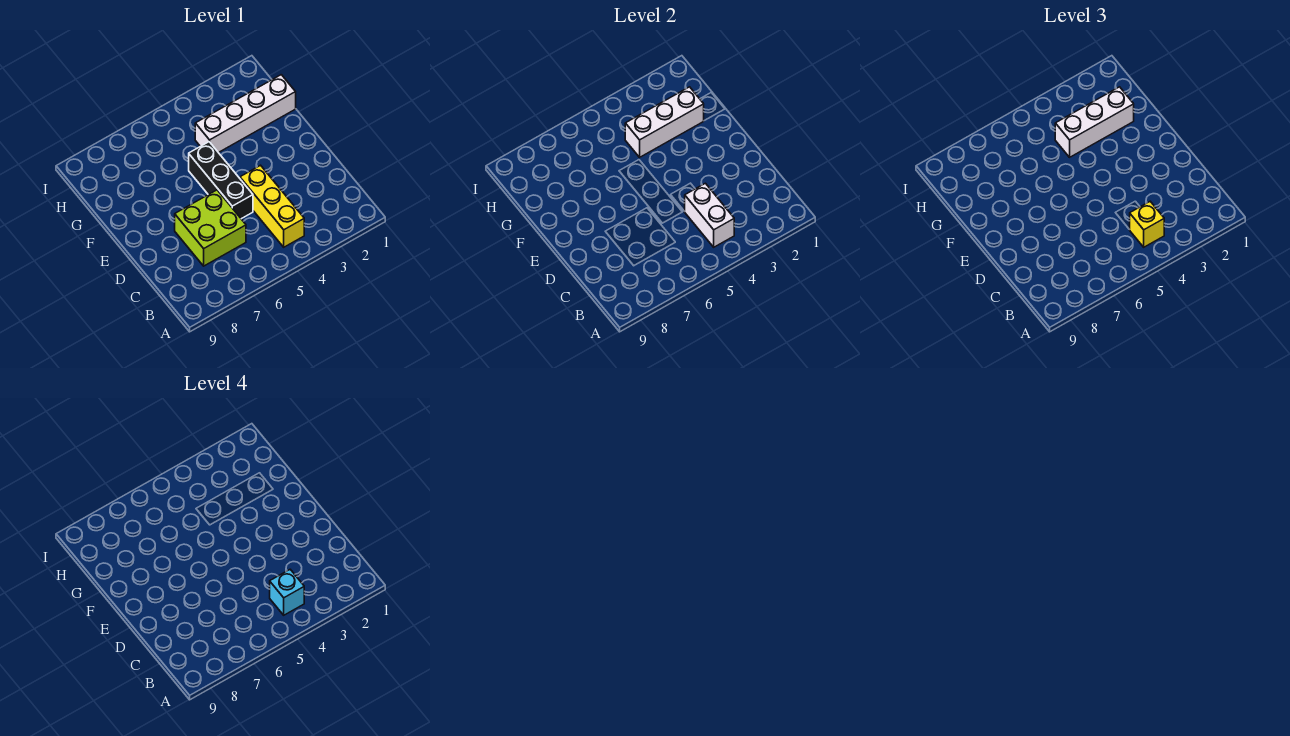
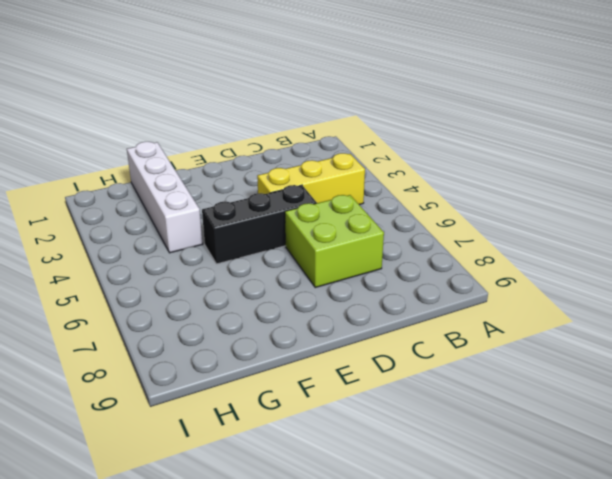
none -> white 1x2 brick [685,183,734,247]
none -> white 1x3 brick [625,87,704,157]

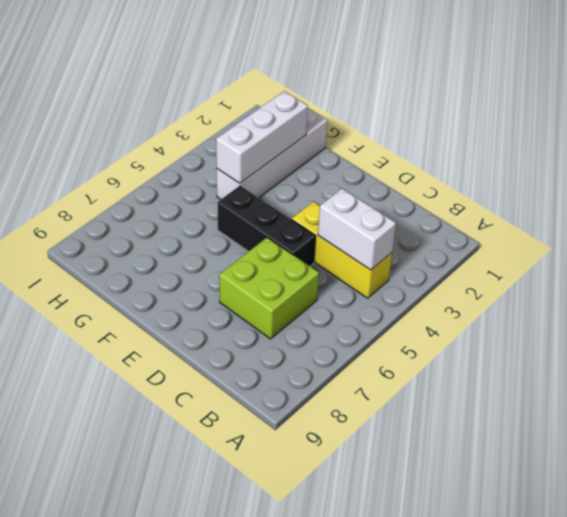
none -> yellow 1x1 brick [1130,202,1164,247]
none -> white 1x3 brick [1055,87,1134,157]

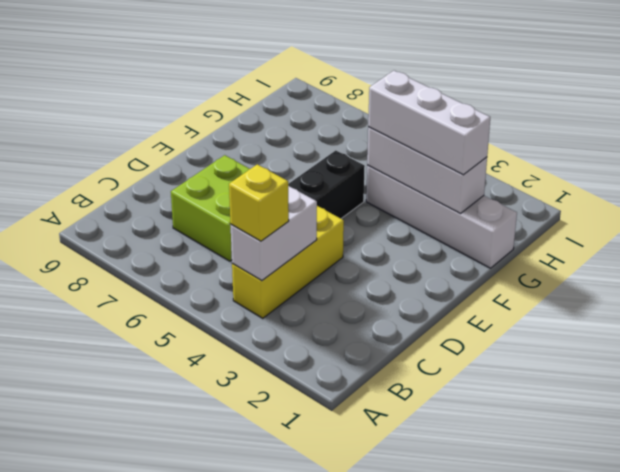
none -> cyan 1x1 brick [270,570,304,615]

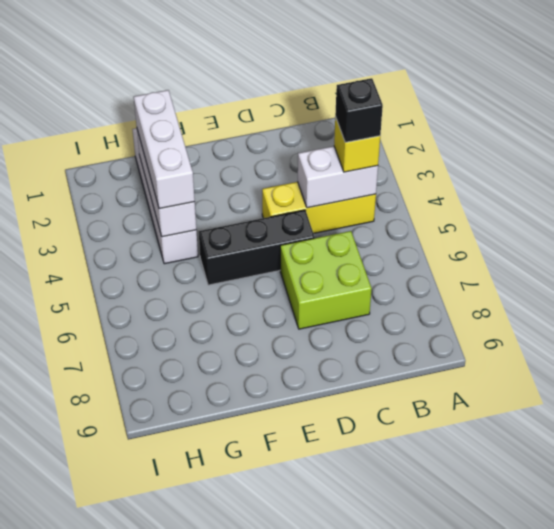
black 1x1 brick [335,78,383,142] -> cyan 1x1 brick [270,570,304,615]

